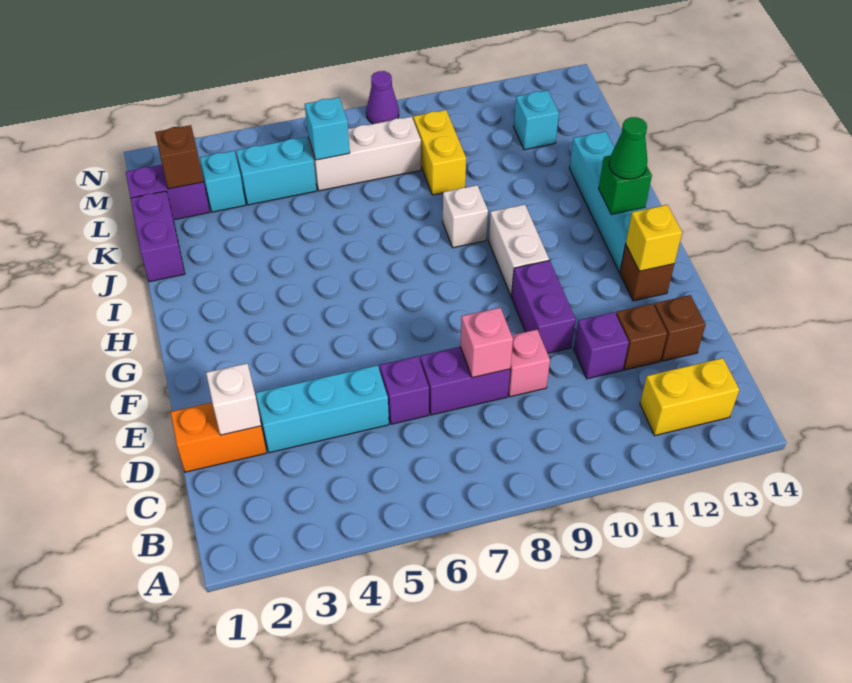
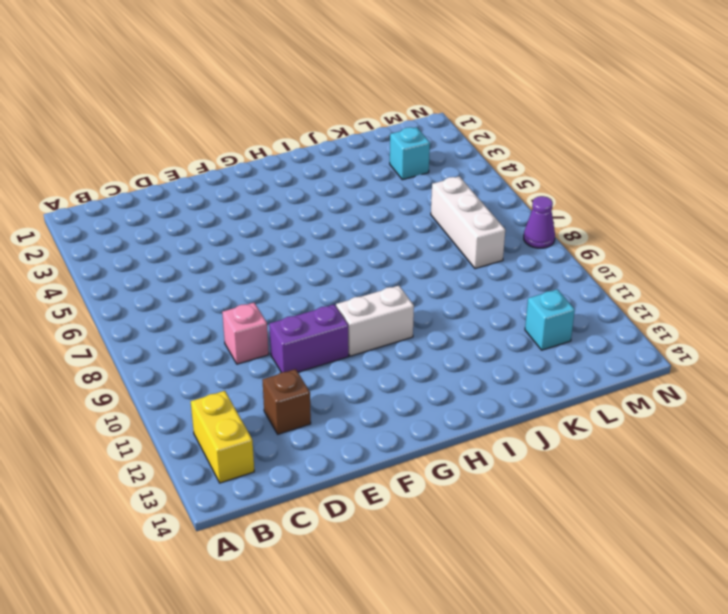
none -> orange 1x2 brick [171,403,266,472]
none -> cyan 1x3 brick [256,365,389,453]
none -> purple 1x1 brick [380,356,429,424]

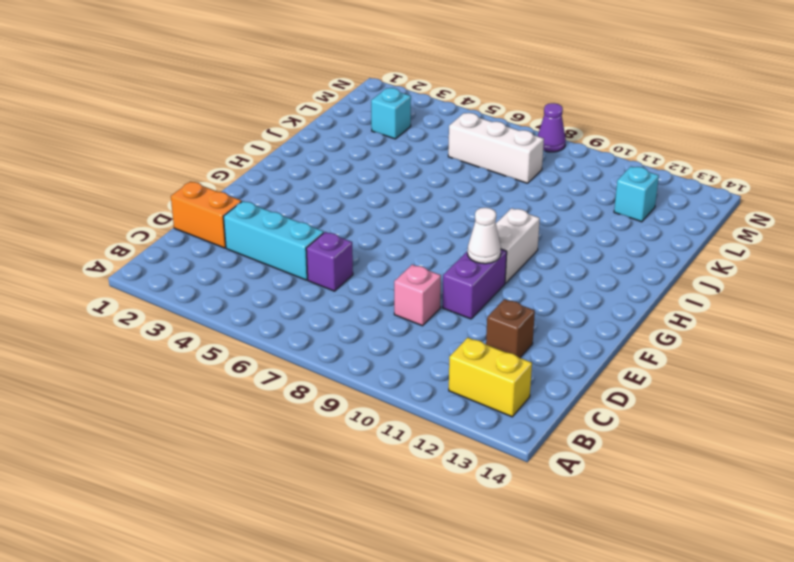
white 1x1 cone [468,208,501,264] -> none
none -> purple 1x2 brick [420,347,510,415]
none -> purple 1x1 brick [574,312,629,379]
none -> brown 1x1 brick [654,295,706,361]

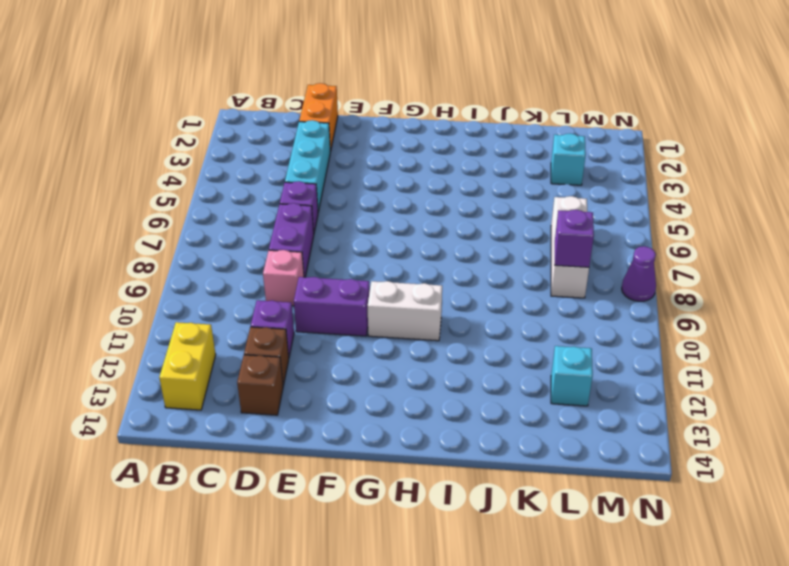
purple 1x1 brick [555,210,594,267] -> none
none -> brown 1x1 brick [620,245,674,301]
none -> cyan 1x4 brick [569,131,646,272]
none -> white 1x1 brick [443,185,488,248]

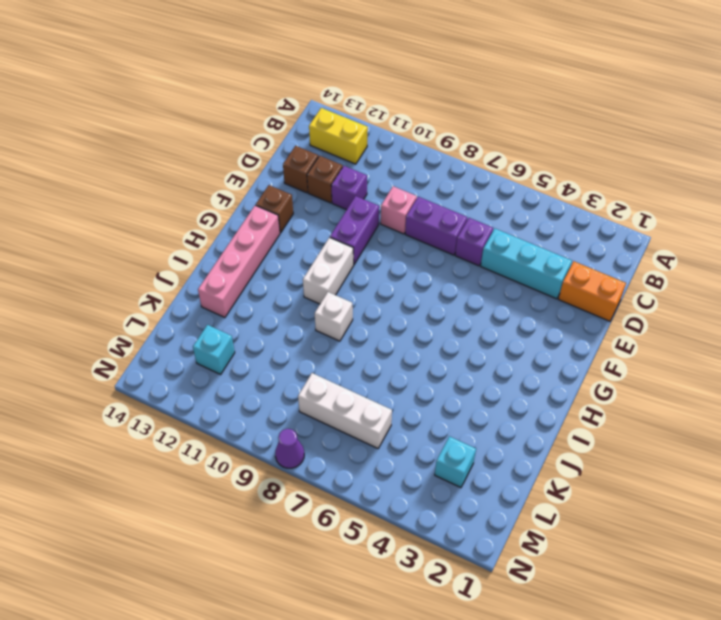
pink 1x4 brick [198,205,280,318] -> cyan 1x4 brick [569,131,646,272]
none -> purple 1x2 brick [131,191,185,282]
none -> yellow 1x2 brick [413,110,466,195]
none -> purple 1x2 brick [126,165,210,220]

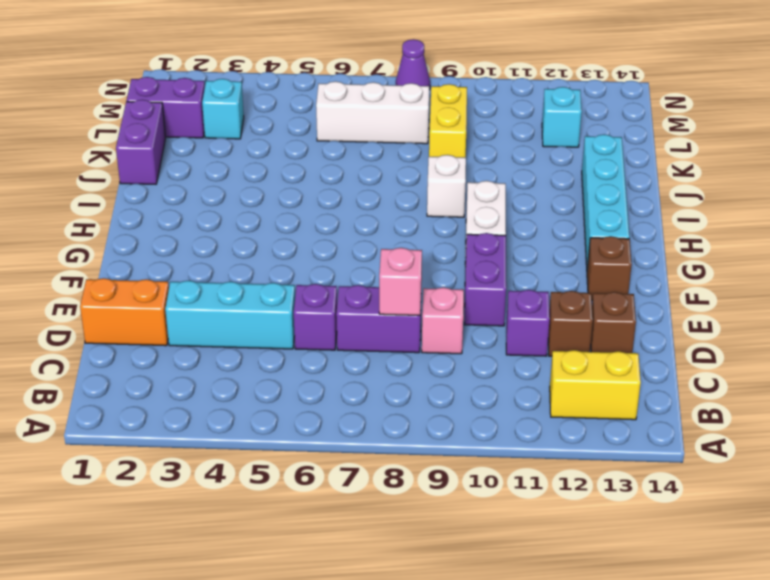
none -> cyan 1x2 brick [236,137,317,205]
none -> white 1x1 brick [206,363,261,435]
none -> yellow 1x1 brick [626,205,682,271]

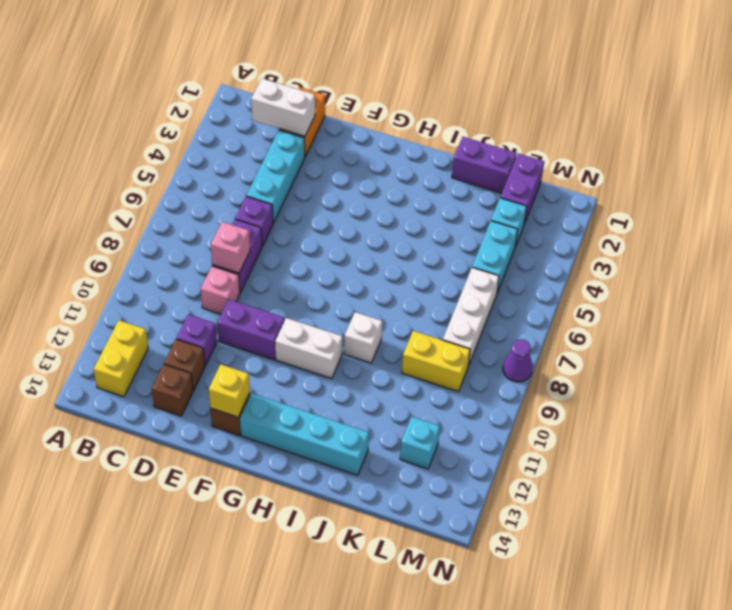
white 1x2 brick [251,78,315,136] -> white 1x1 brick [206,363,261,435]
none -> green 1x1 brick [599,155,652,214]
none -> brown 1x1 brick [155,125,203,189]
none -> cyan 1x1 brick [305,97,350,160]

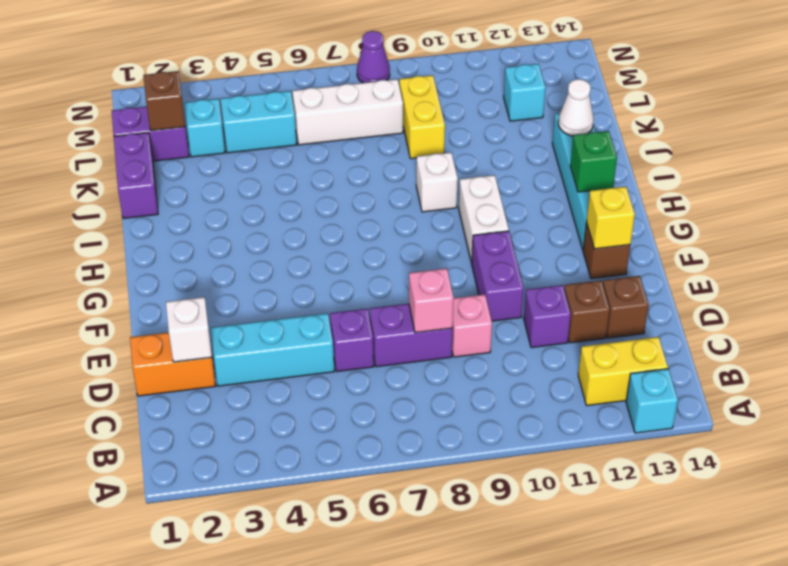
cyan 1x1 brick [626,369,678,433] -> cyan 1x1 brick moved to [305,97,350,160]
white 1x1 cone [558,79,594,136] -> none
none -> green 1x1 cone [609,117,647,179]

